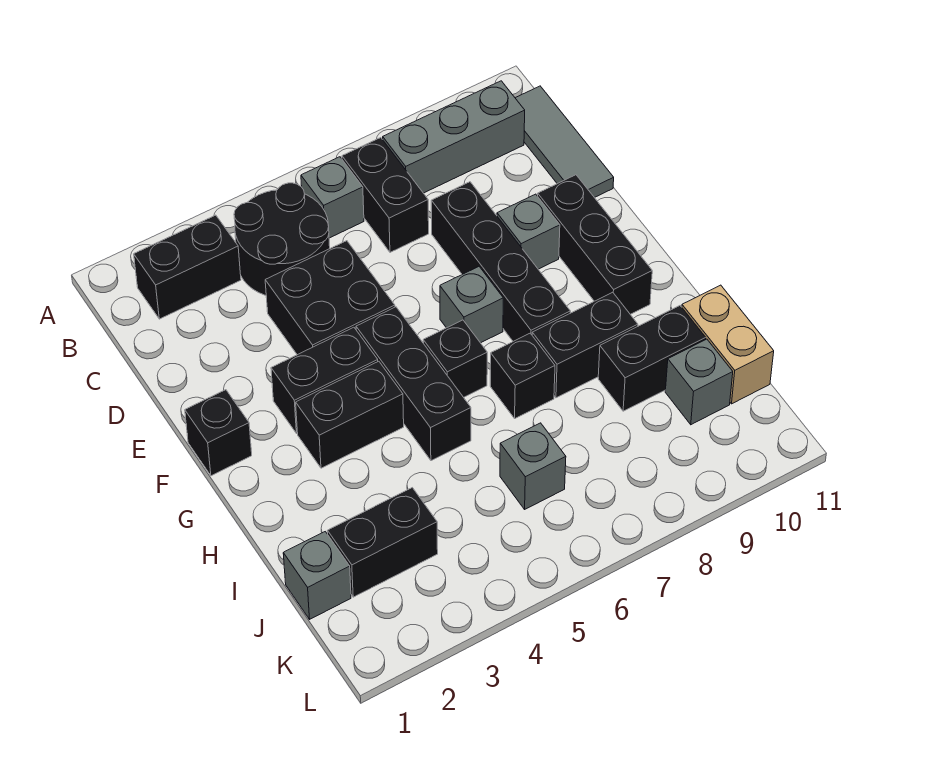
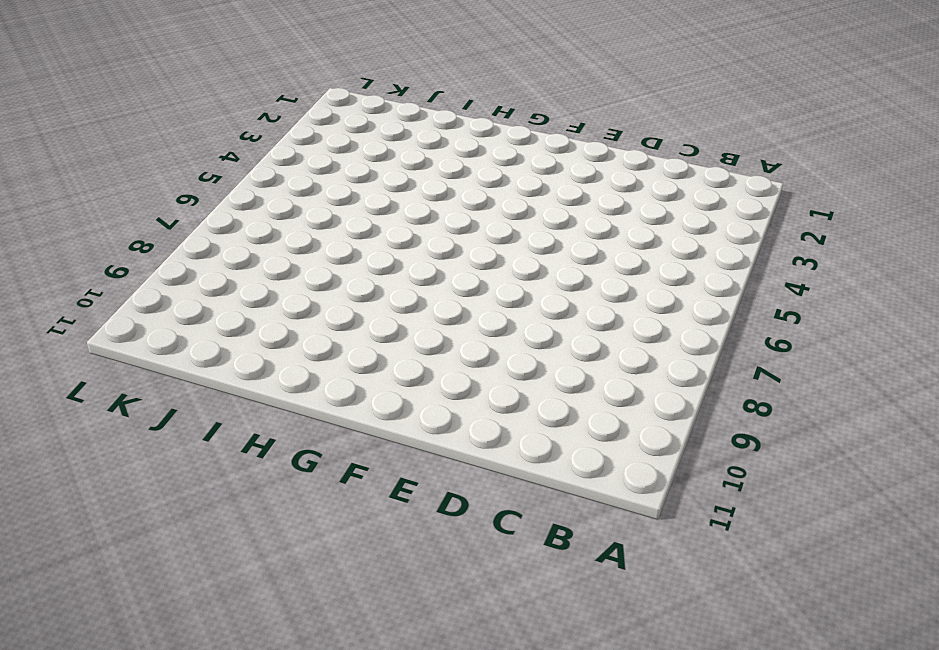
none -> black 1x2 brick [134,215,241,319]
none -> black 2x2 round brick [234,183,330,295]
none -> grey 1x1 brick [301,157,364,238]

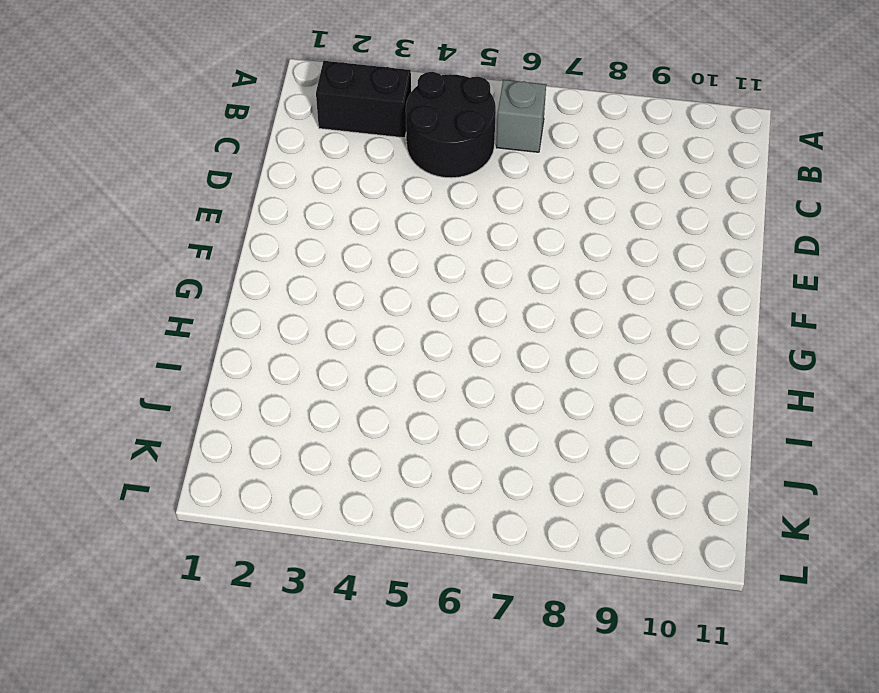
none -> black 1x2 brick [342,138,429,252]
none -> grey 1x3 brick [383,81,525,193]
none -> grey 1x3 tile [516,86,614,198]

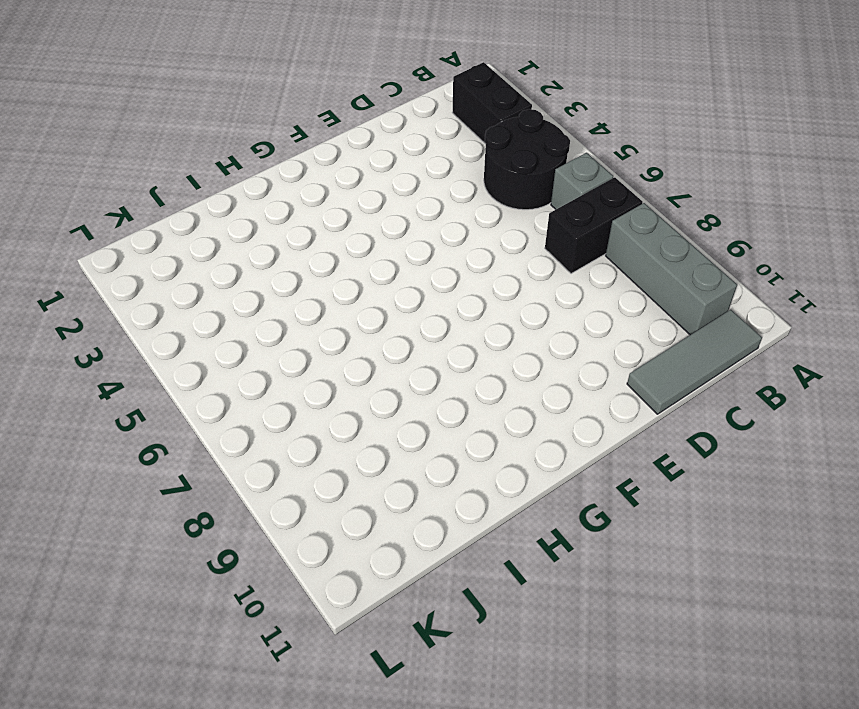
none -> black 2x2 brick [265,241,395,355]
none -> black 1x4 brick [431,182,570,341]
none -> grey 1x1 brick [497,194,560,269]

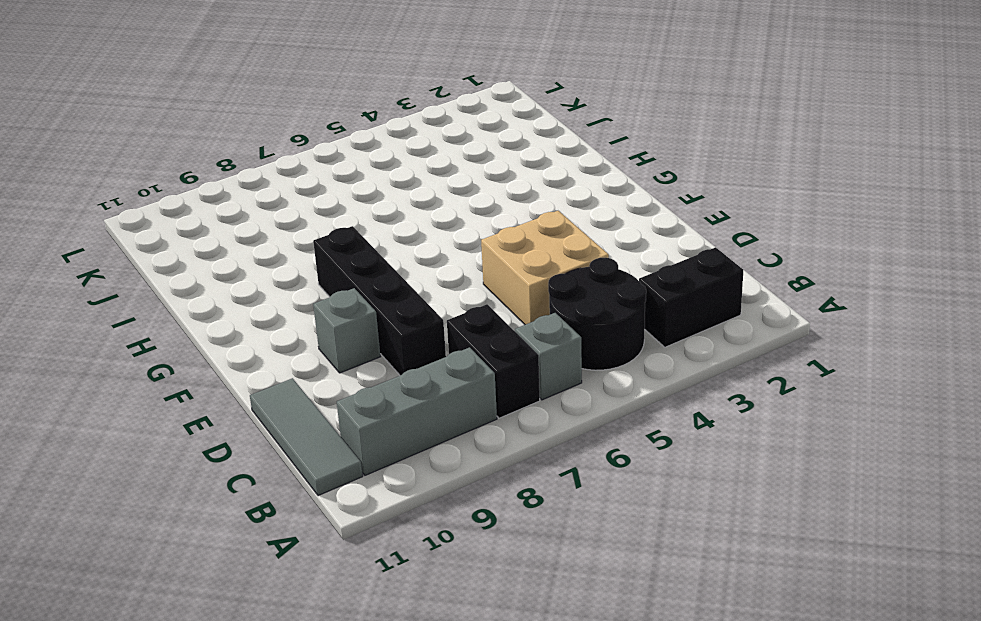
tan 2x2 brick [481,211,609,325] -> black 2x2 brick [265,241,395,355]
none -> black 1x3 brick [538,175,652,314]
none -> black 1x1 brick [185,390,252,476]
none -> black 1x2 brick [271,327,378,434]

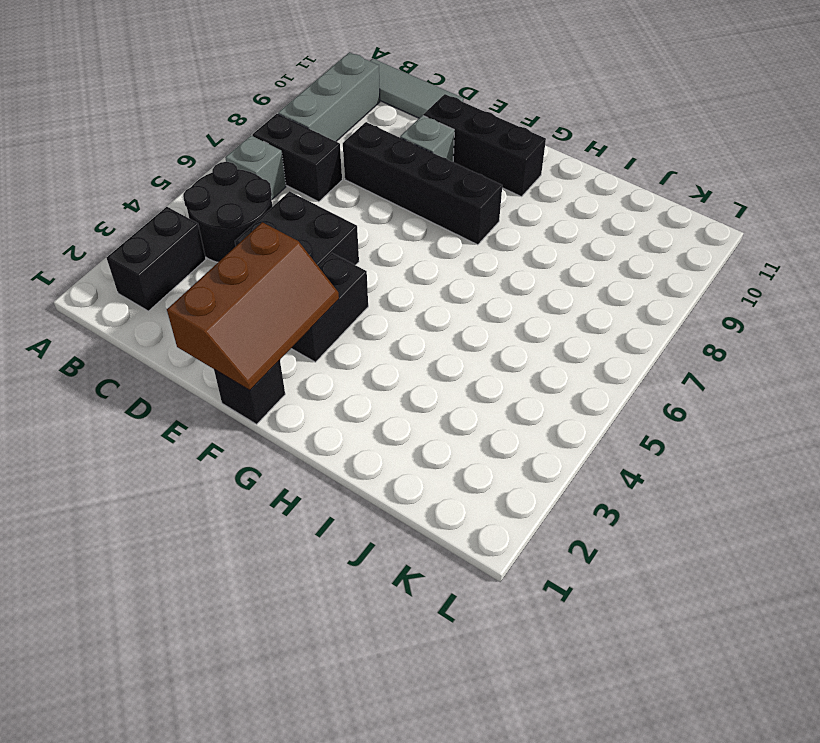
brown 2x3 slope [167,222,339,390] -> none
none -> black 1x3 brick [356,307,471,461]
none -> grey 1x1 brick [440,267,503,343]
none -> black 1x2 brick [296,361,404,468]

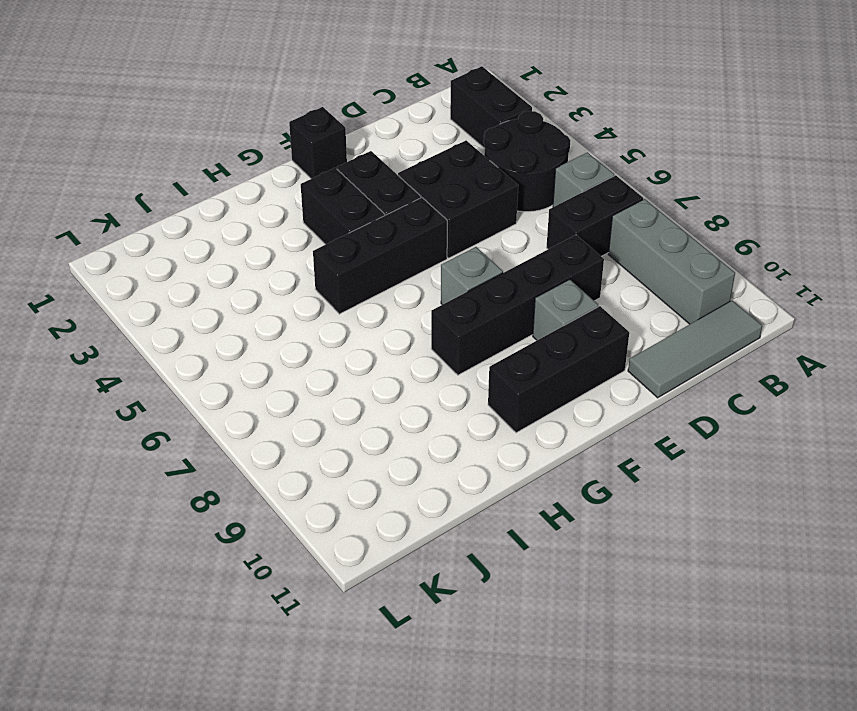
none -> black 1x1 brick [423,320,487,397]
none -> black 1x1 brick [490,333,555,418]
none -> black 1x2 brick [532,292,638,398]

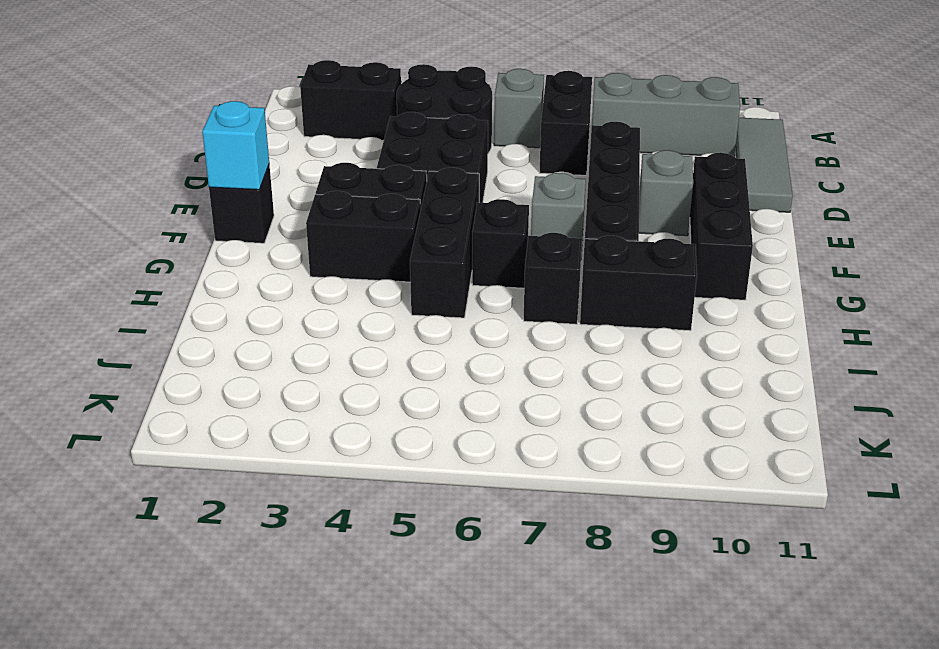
cyan 1x1 brick [202,101,269,190] -> none
none -> black 1x2 brick [598,306,706,411]
none -> tan 1x2 brick [682,285,774,404]
none -> grey 1x1 brick [283,532,351,619]

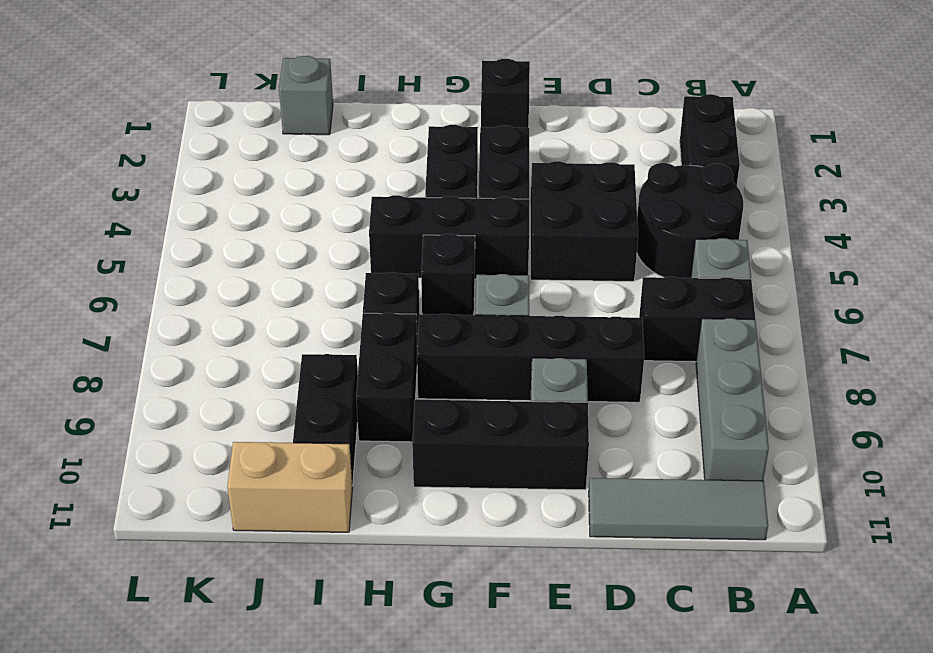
none -> black 1x2 brick [327,488,438,597]
none -> grey 1x1 brick [500,423,566,509]
none -> grey 1x1 brick [665,339,733,425]

